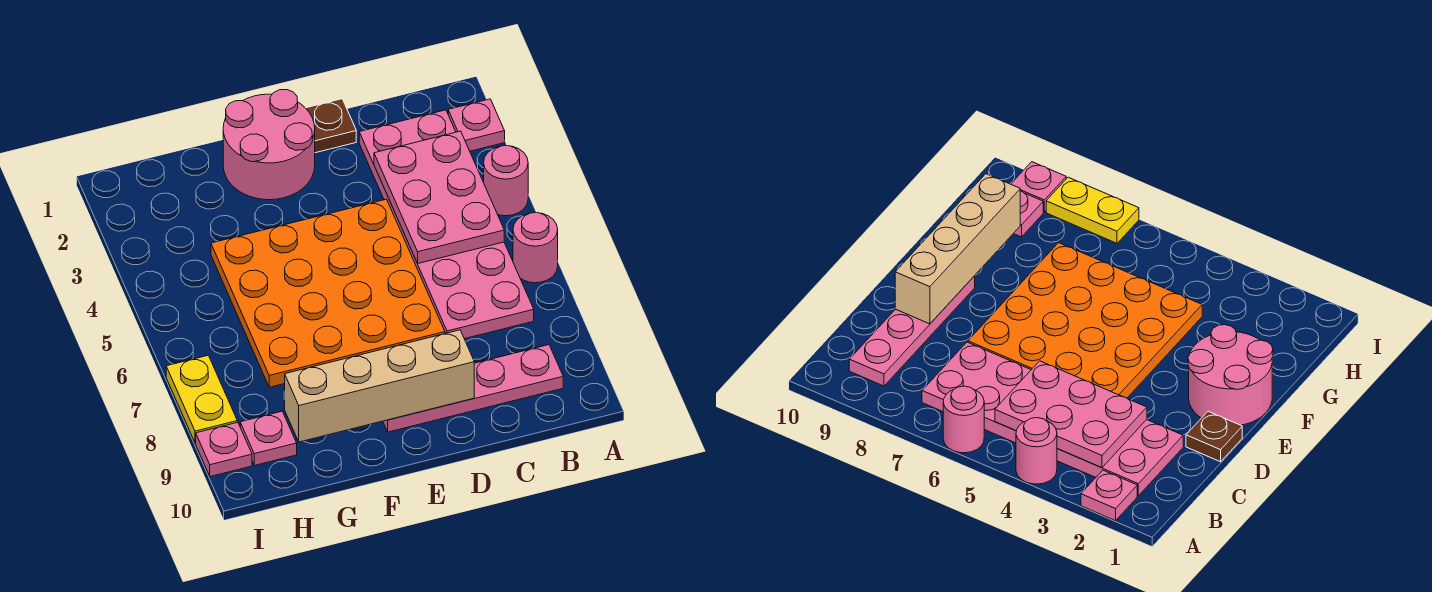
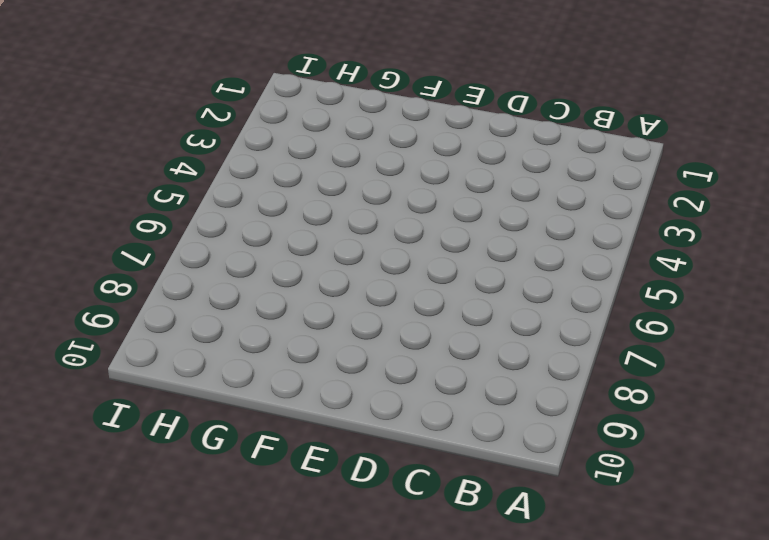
none -> pink 1x1 plate [448,99,505,151]
none -> pink 1x1 round brick [484,146,528,216]
none -> pink 1x1 round brick [513,213,558,283]

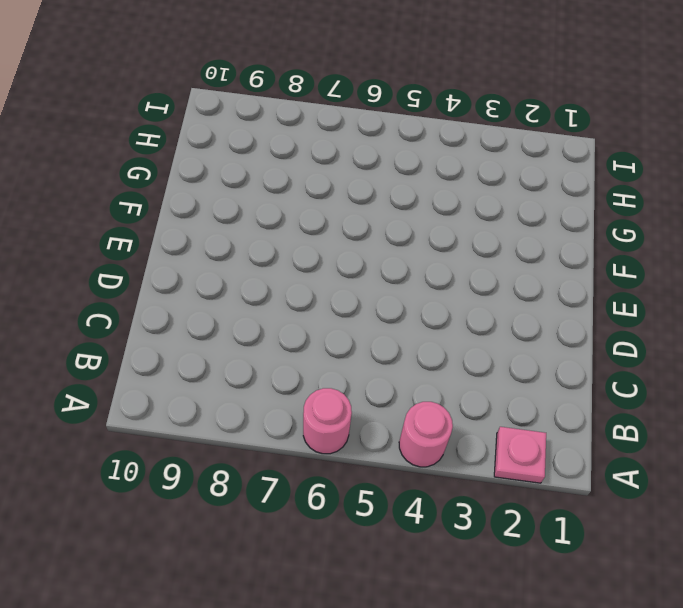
none -> pink 2x6 plate [359,110,534,339]
none -> pink 1x4 plate [383,345,563,432]
none -> brown 1x1 plate [306,99,356,153]

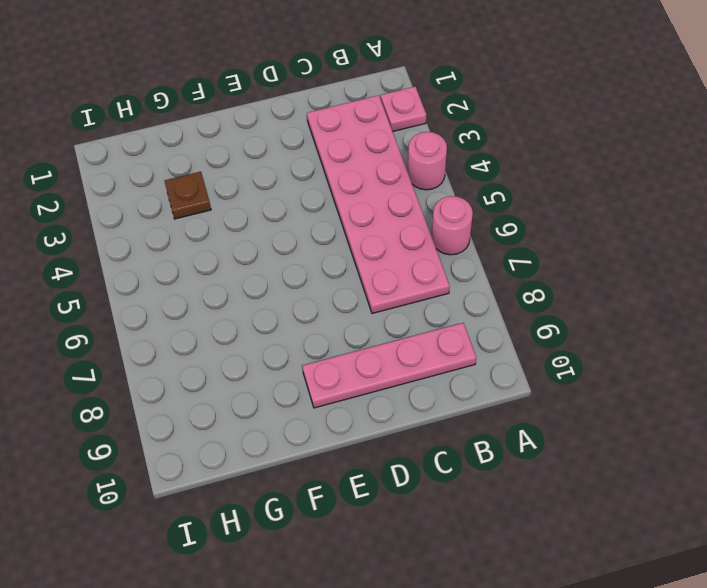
brown 1x1 plate [165,172,211,219] -> brown 1x1 plate moved to [306,99,356,153]
none -> orange 4x4 plate [211,199,445,387]
none -> pink 2x2 round brick [223,90,315,200]
none -> pink 1x1 plate [240,411,297,465]

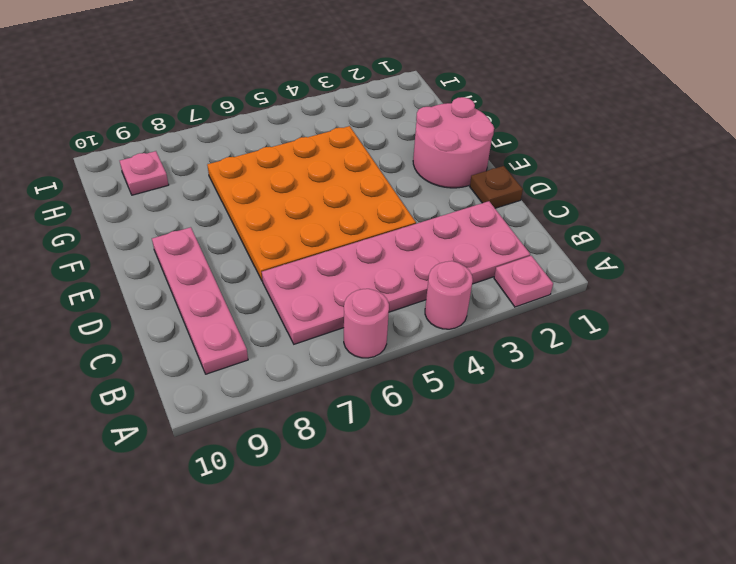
none -> yellow 1x2 plate [166,355,237,443]
none -> pink 1x1 plate [196,422,252,477]
none -> pink 2x3 plate [374,131,504,263]

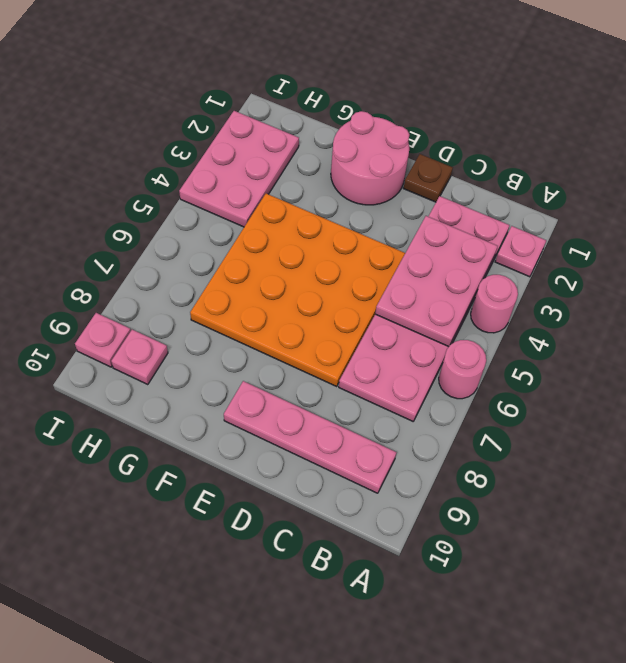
pink 2x3 plate [179,111,299,227] -> none
none -> yellow 1x2 plate [166,355,237,443]
none -> tan 1x4 brick [284,330,474,442]

